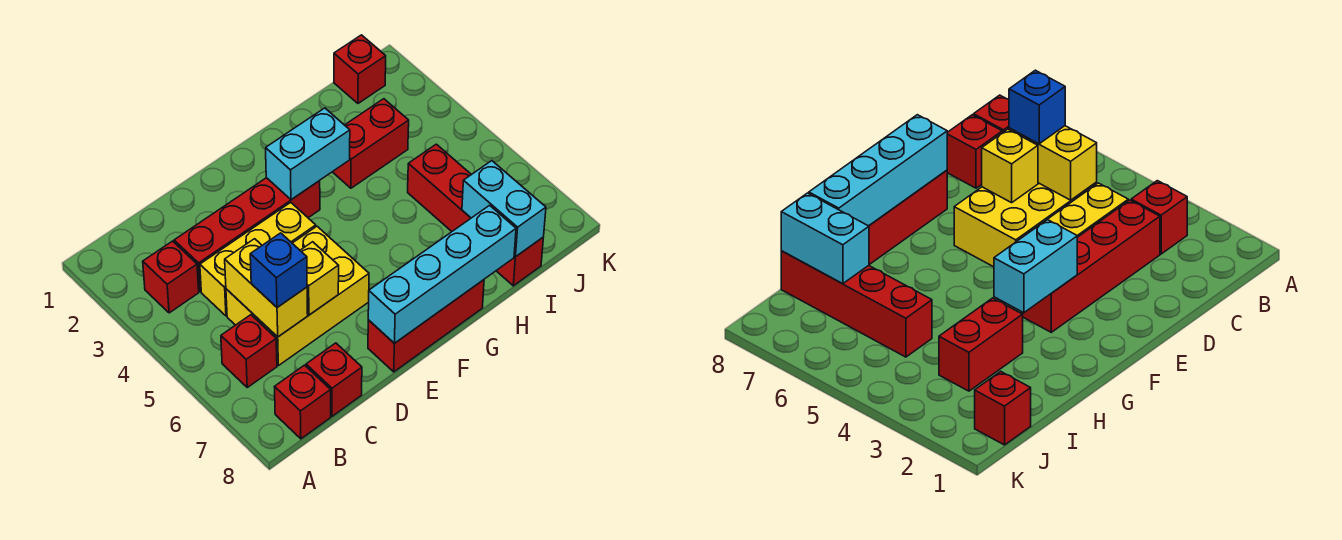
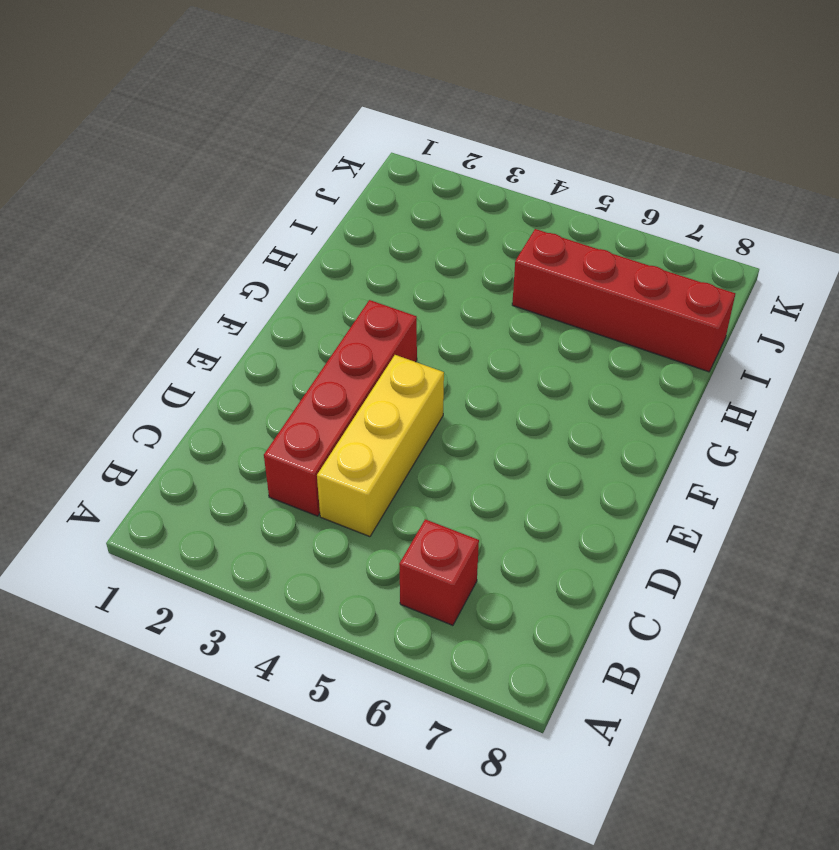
none -> red 1x1 brick [143,241,199,313]
none -> red 1x1 brick [275,365,331,439]
none -> yellow 2x3 brick [226,226,369,366]

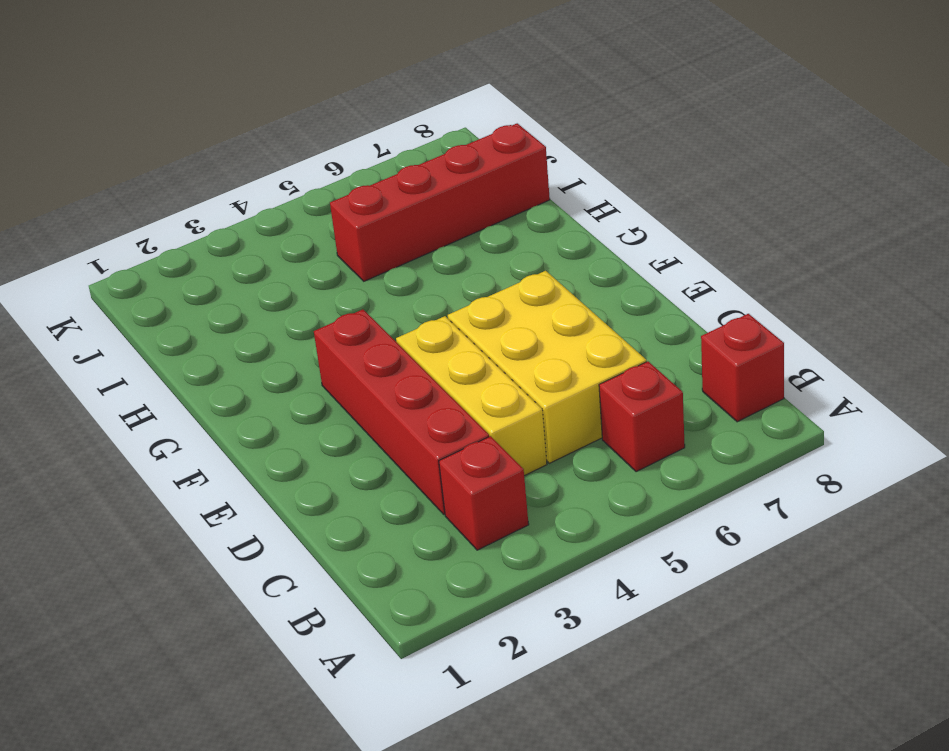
none -> red 1x1 brick [306,343,362,416]
none -> red 1x3 brick [368,280,484,372]
none -> red 1x2 brick [333,99,409,188]

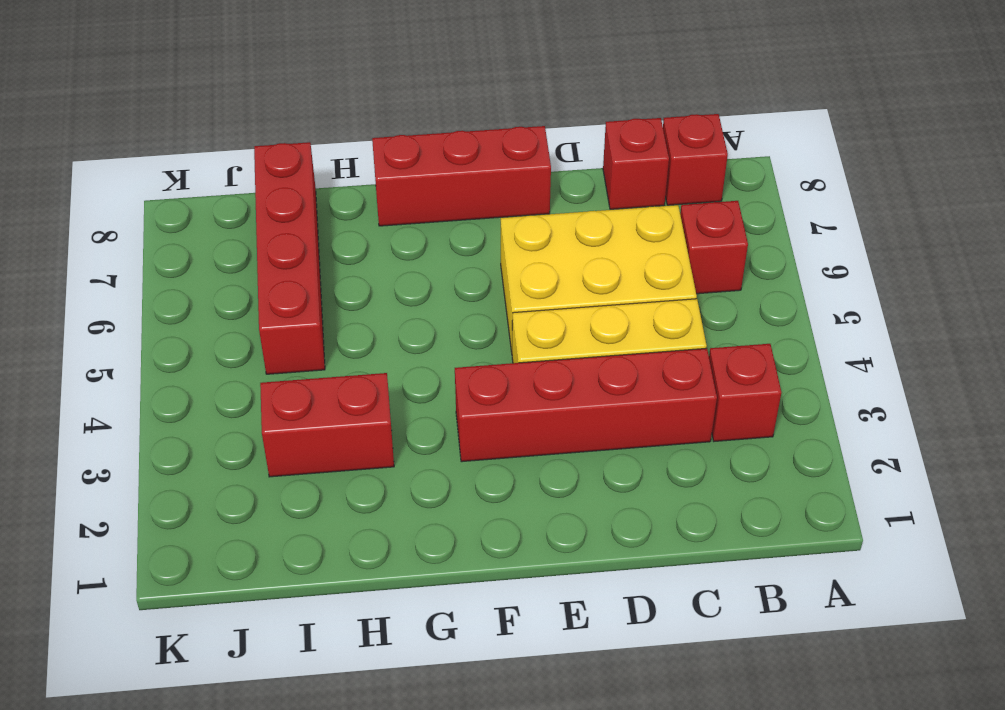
none -> red 1x1 brick [334,35,386,103]
none -> yellow 1x2 brick [225,239,308,337]
none -> yellow 1x1 brick [300,242,339,315]

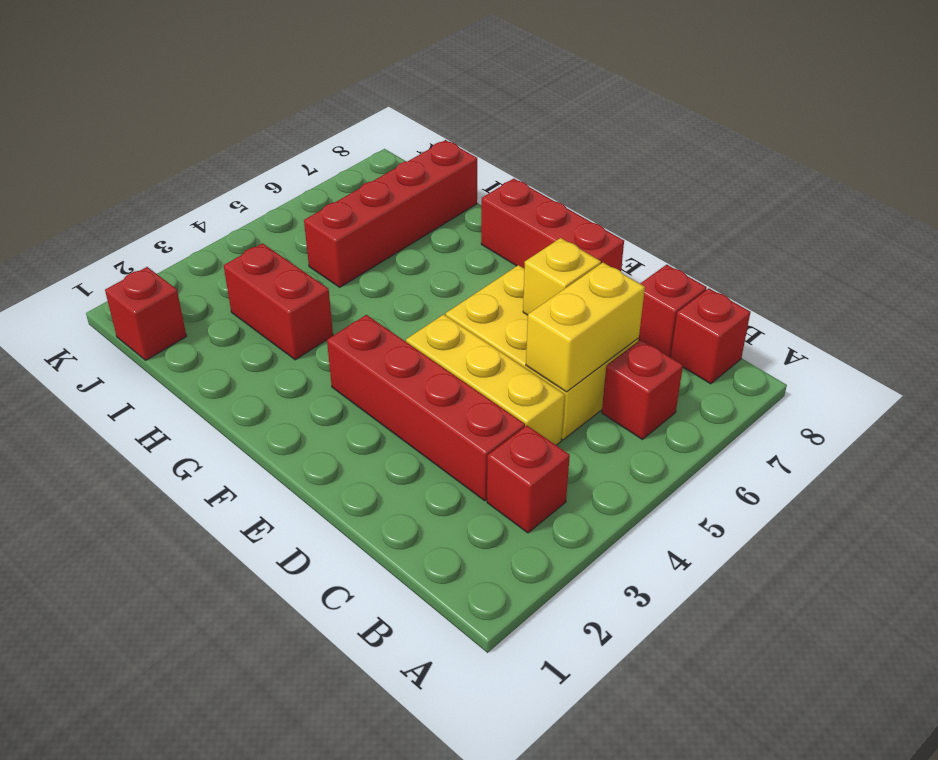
none -> cyan 1x4 brick [368,205,516,343]
none -> cyan 1x2 brick [266,108,350,200]
none -> cyan 1x2 brick [462,161,546,257]

